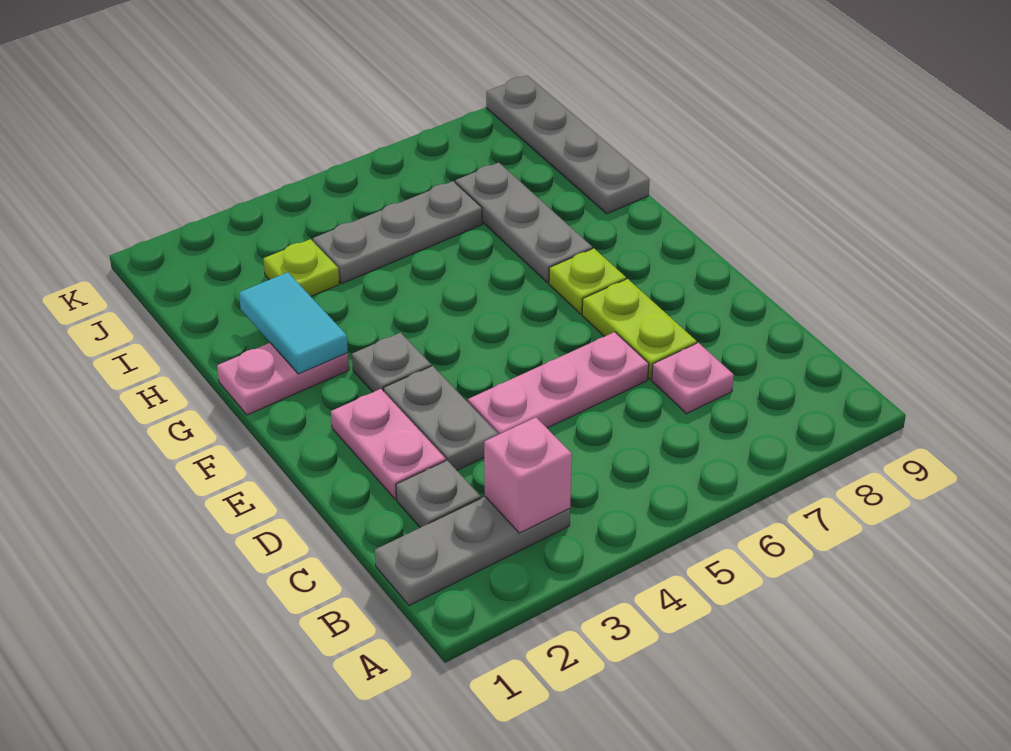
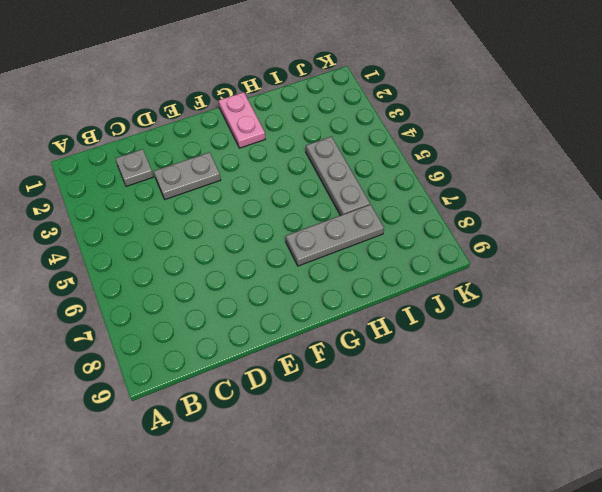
none -> grey 1x3 plate [375,497,570,606]
none -> pink 1x1 plate [652,343,734,414]
none -> pink 1x2 plate [331,389,446,499]

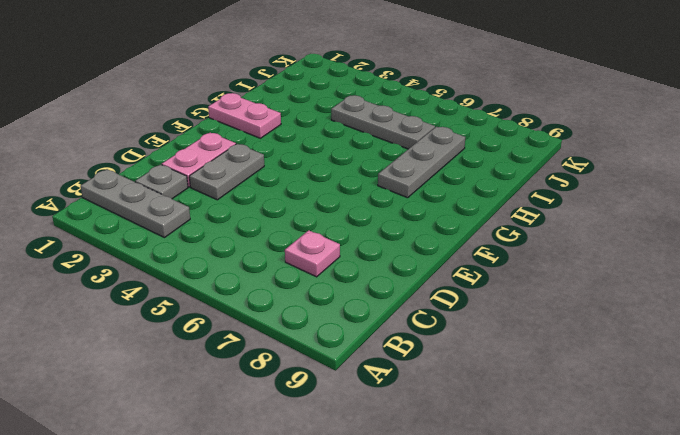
none -> pink 1x3 plate [468,332,649,435]
none -> lime 1x2 plate [582,279,697,379]
none -> grey 1x1 plate [352,333,431,392]

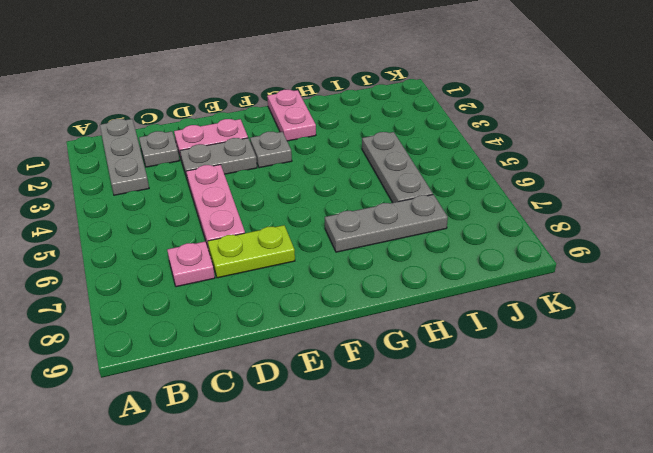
none -> lime 1x1 plate [549,248,626,314]
none -> grey 1x4 plate [486,76,650,214]
none -> lime 1x1 plate [263,239,339,296]

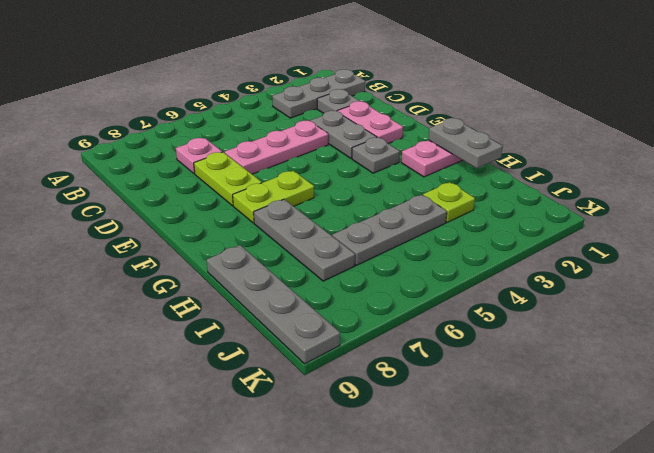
lime 1x2 plate [233,171,314,223] -> lime 1x1 plate [549,248,626,314]
grey 1x2 plate [428,118,503,168] -> none
none -> pink 1x1 brick [484,417,572,533]
none -> cyan 1x2 tile [239,272,348,374]

